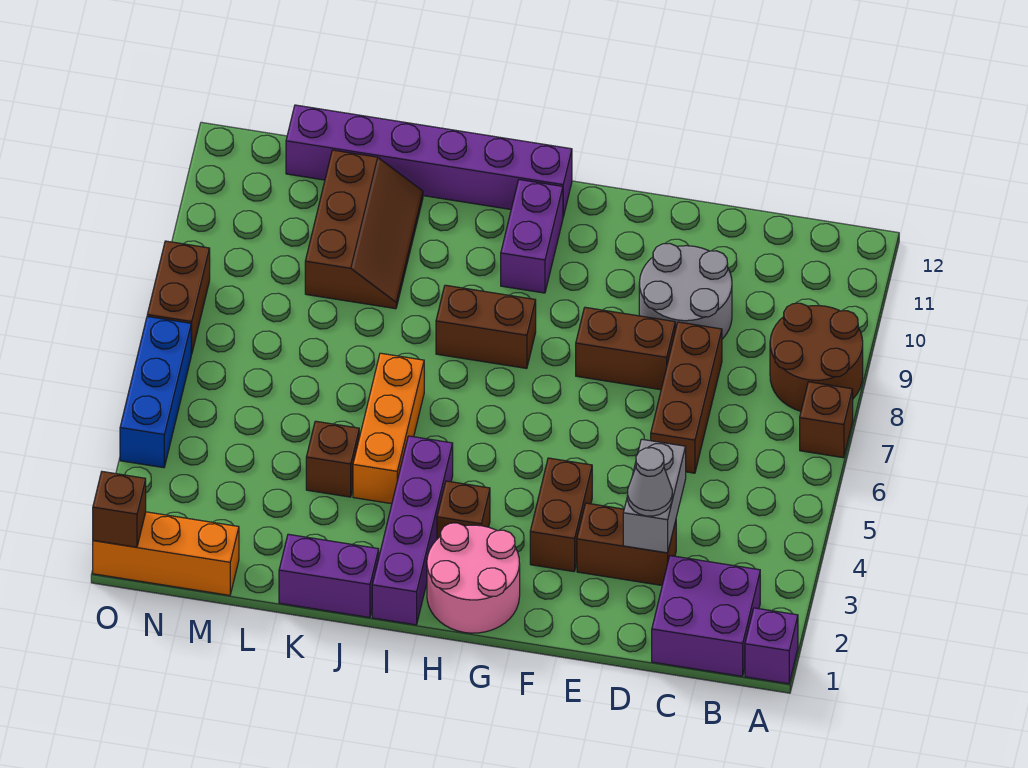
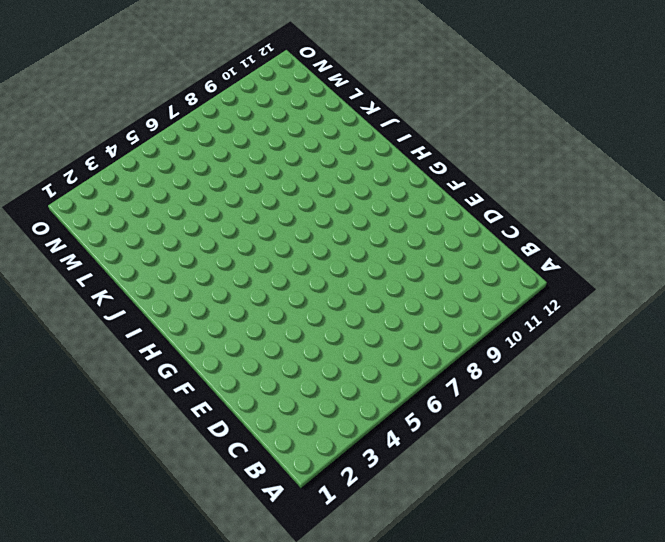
none -> purple 1x1 brick [745,608,798,684]
none -> brown 1x1 brick [800,382,853,458]
none -> brown 2x2 round brick [770,303,863,411]

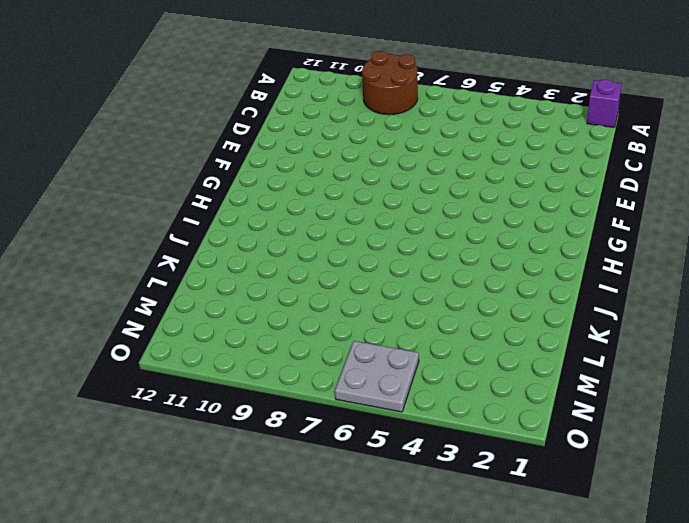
grey 2x2 plate [335,341,419,412] -> blue 1x3 brick [120,316,191,468]
none -> brown 1x1 brick [800,382,853,458]
none -> purple 2x2 brick [652,556,760,676]
none -> brown 1x2 brick [577,503,676,585]

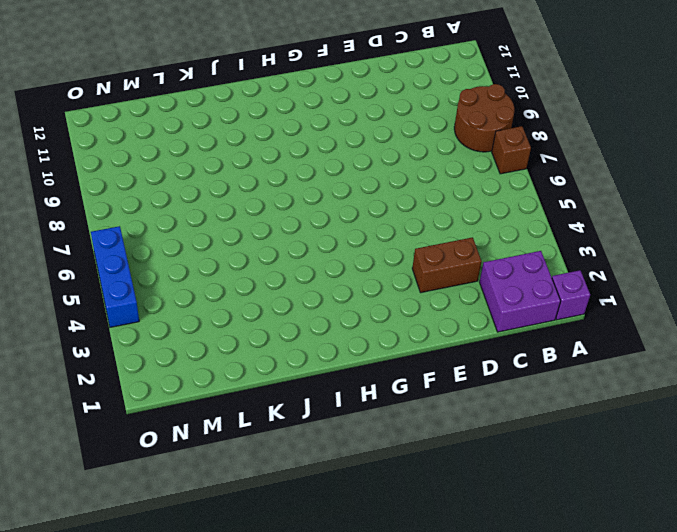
none -> brown 1x3 brick [651,322,722,473]
none -> grey 2x2 round brick [639,243,732,339]
none -> brown 1x2 brick [576,307,675,390]

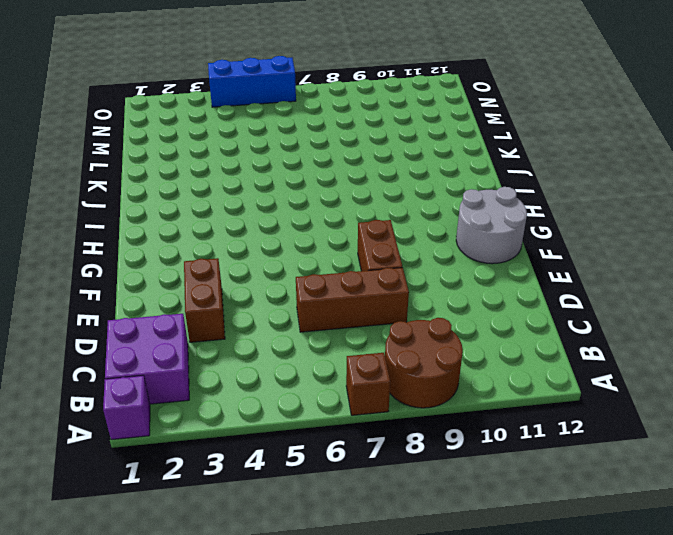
grey 2x2 round brick [456,187,527,264] -> grey 2x2 round brick moved to [639,243,732,339]
none -> brown 1x2 brick [530,458,592,572]
none -> pink 2x2 round brick [427,523,520,633]
none -> brown 1x1 brick [437,481,490,539]

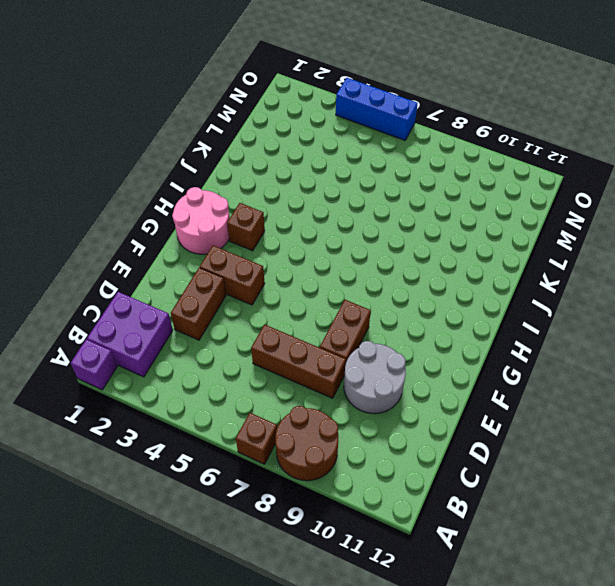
none -> brown 1x2 brick [436,285,536,368]
none -> purple 1x2 brick [501,180,563,293]
none -> purple 1x6 brick [286,105,572,217]

